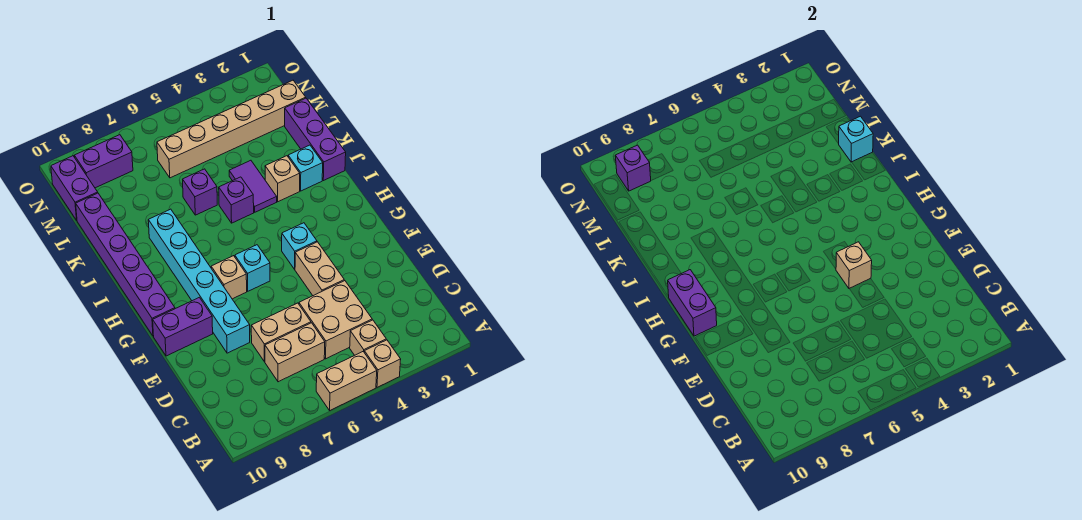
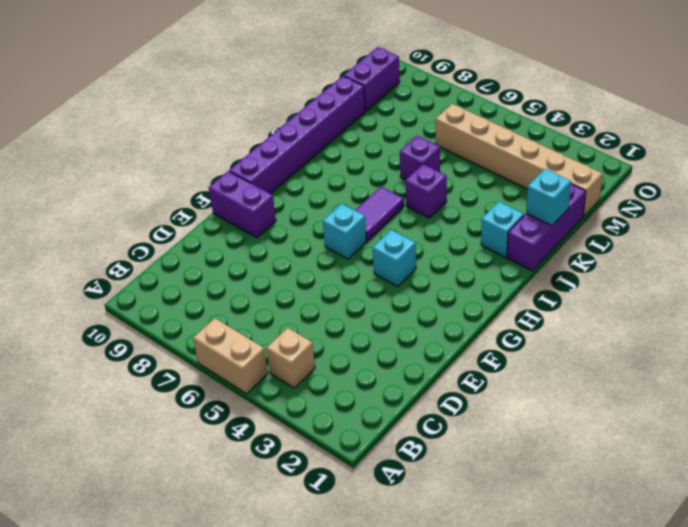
purple 1x2 tile [355,187,404,241] -> purple 1x2 tile moved to [229,160,277,212]
none -> tan 1x1 brick [364,340,401,387]
none -> tan 2x2 brick [299,281,372,359]
none -> tan 1x2 brick [265,323,325,382]

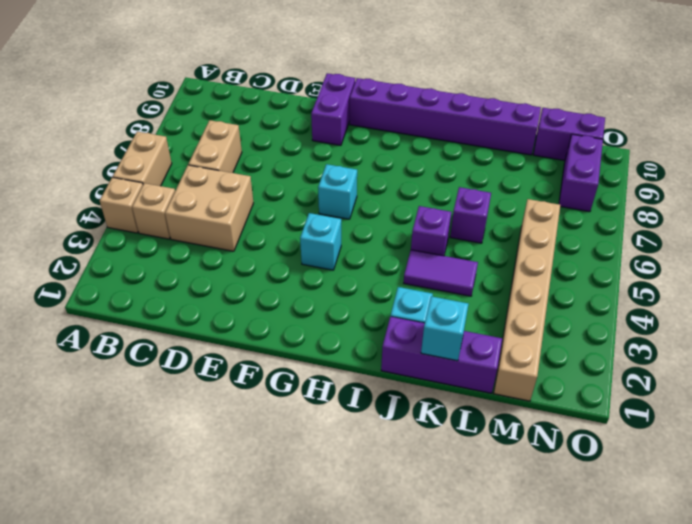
none -> tan 1x2 brick [251,303,311,362]
none -> tan 1x2 brick [295,242,344,296]
none -> cyan 1x6 brick [148,209,250,353]

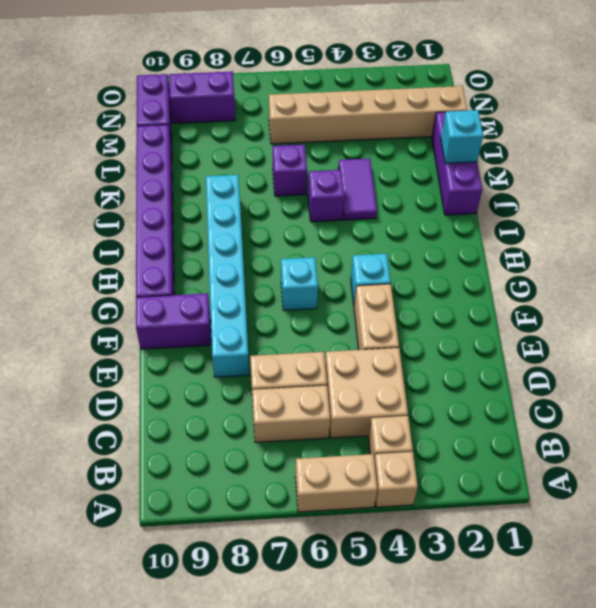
none -> tan 1x1 brick [211,256,247,299]
none -> cyan 1x1 brick [288,145,323,191]
none -> tan 1x1 brick [265,156,300,202]

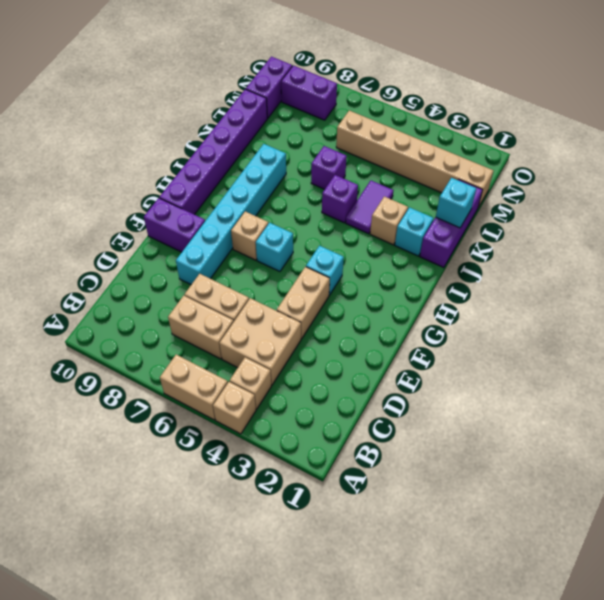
none -> tan 1x1 brick [836,242,872,289]
none -> purple 1x2 brick [668,270,717,336]
none -> purple 1x1 brick [615,145,651,191]

